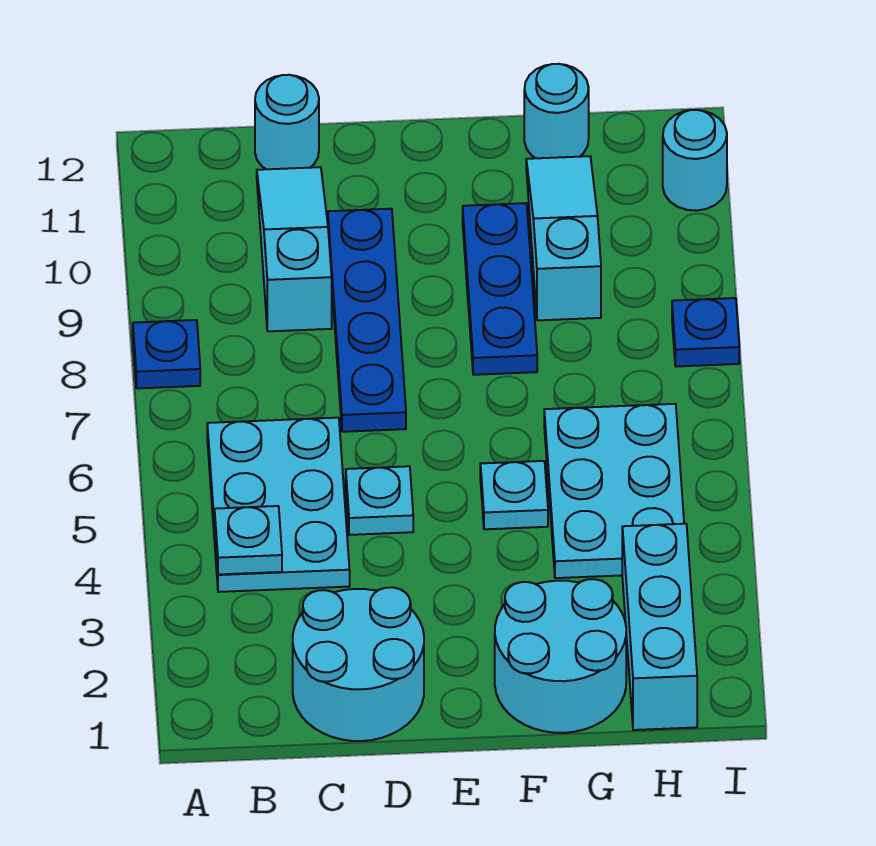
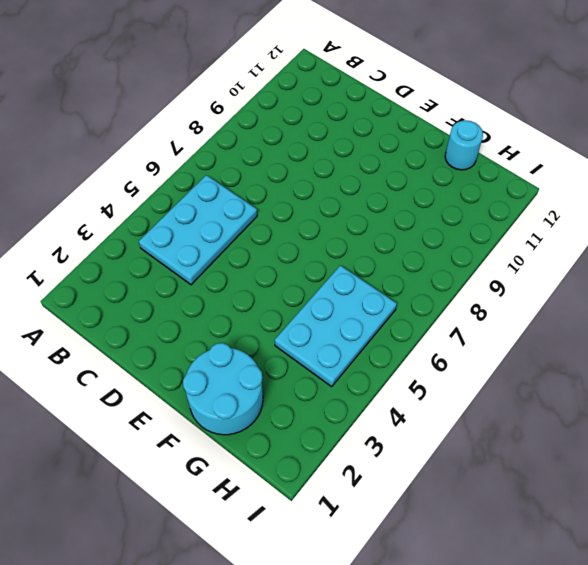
none -> blue 1x1 plate [133,320,200,388]
none -> cyan 2x2 round brick [293,587,424,741]
none -> cyan 1x3 slope [257,167,332,331]

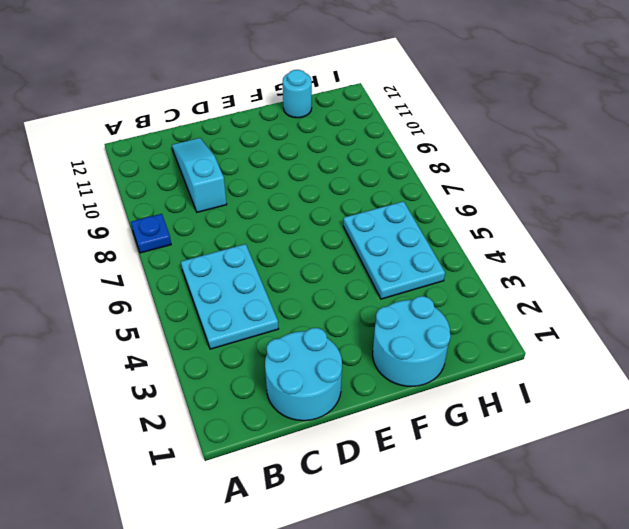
none -> cyan 1x1 round brick [255,75,319,169]
none -> cyan 1x1 plate [346,466,413,535]
none -> blue 1x4 plate [328,209,406,432]

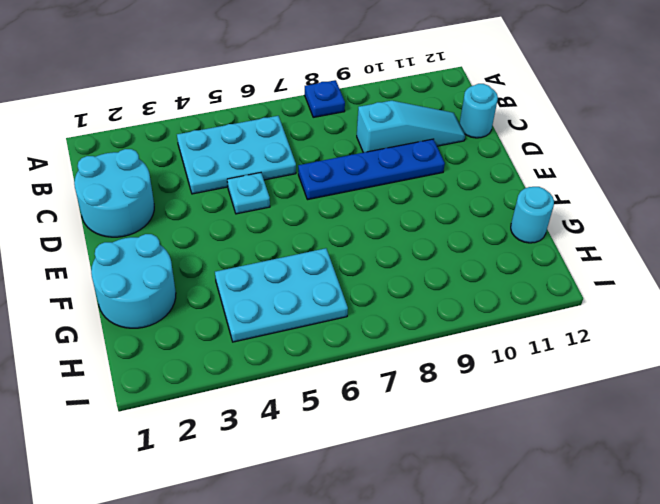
none -> cyan 1x1 plate [480,461,548,529]
none -> blue 1x3 plate [463,203,537,375]
none -> cyan 1x3 slope [526,156,601,320]

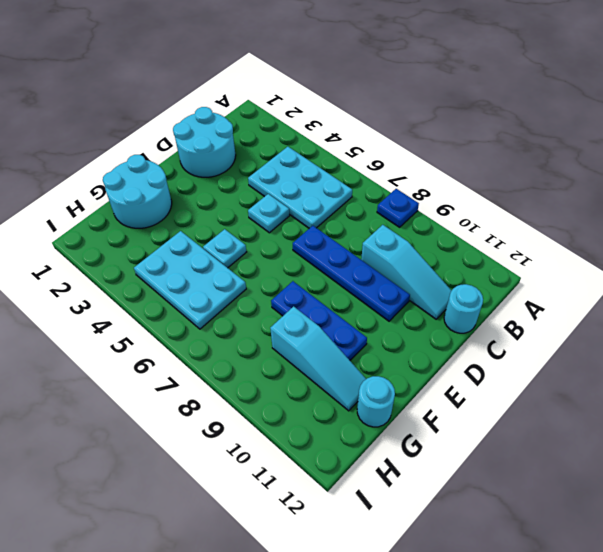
none -> cyan 1x3 brick [622,524,697,730]
none -> blue 1x1 plate [672,298,739,366]
none -> cyan 1x1 round brick [663,110,727,211]

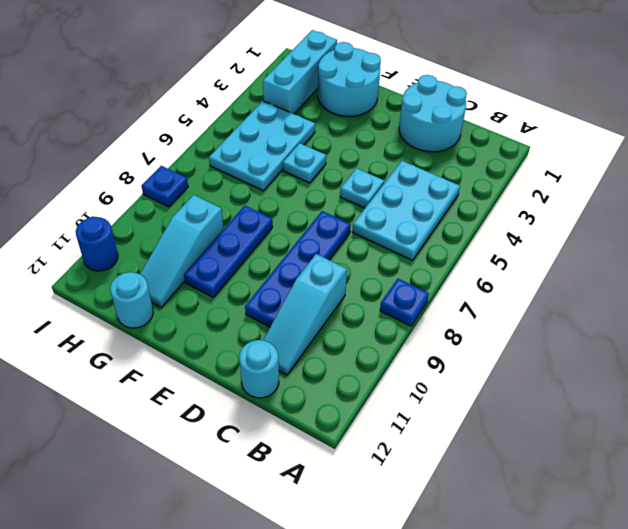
blue 1x1 round brick [76,217,118,271] -> cyan 1x1 round brick [663,110,727,211]
none -> cyan 1x1 plate [215,506,282,574]

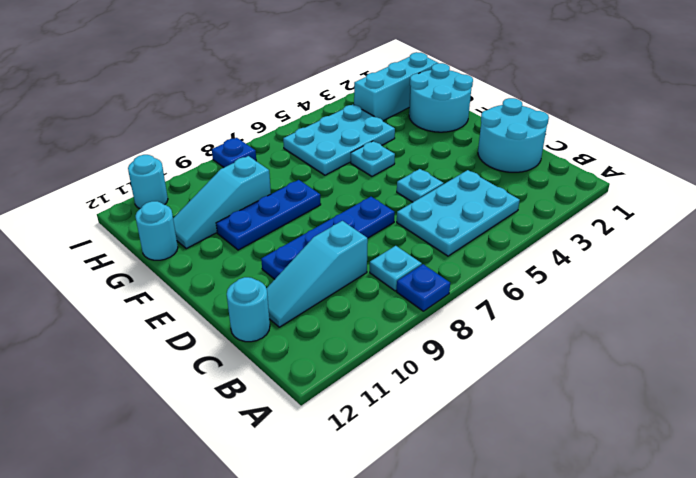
cyan 1x1 plate [370,246,422,291] -> cyan 1x1 plate moved to [215,506,282,574]

